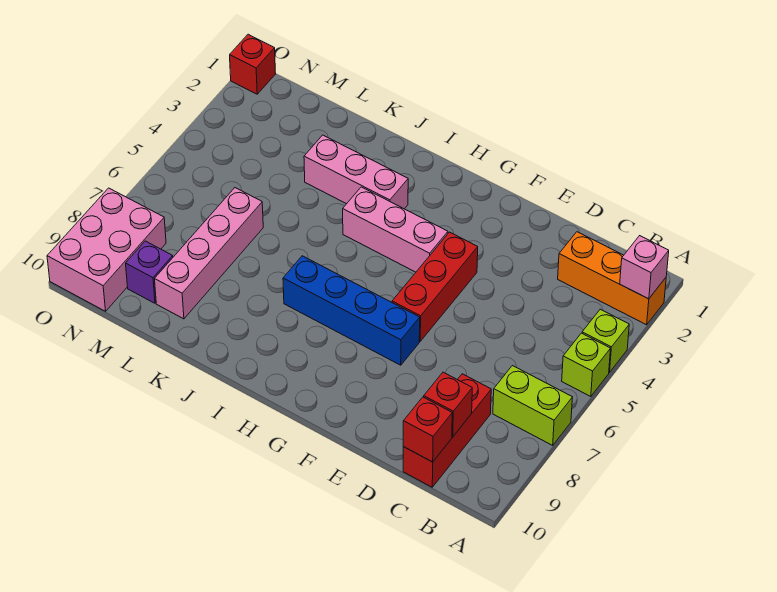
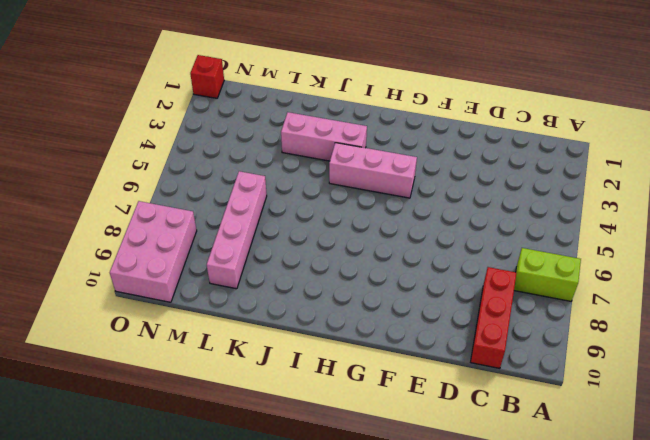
none -> orange 1x3 brick [558,232,666,325]
none -> lime 1x1 brick [582,309,629,372]
none -> lime 1x1 brick [562,333,611,397]

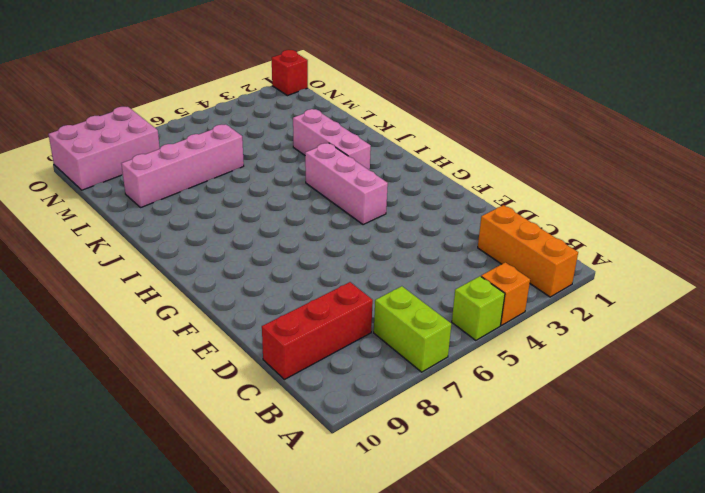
orange 1x1 brick [481,262,530,325] -> lime 1x1 brick [582,309,629,372]
none -> red 1x3 brick [392,232,478,341]
none -> blue 1x4 brick [283,256,420,365]
none -> purple 1x1 brick [126,241,173,303]

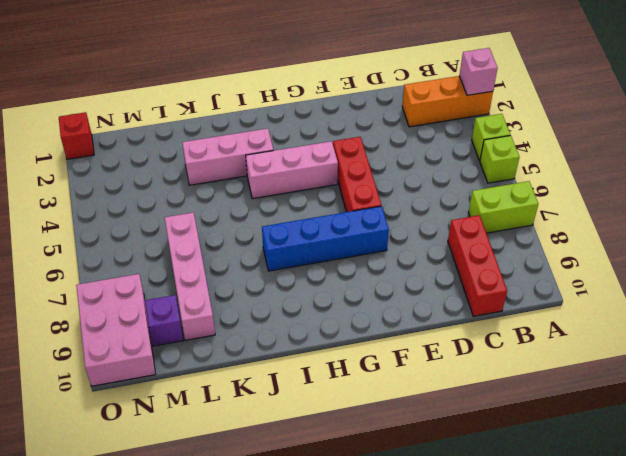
none -> red 1x1 brick [424,372,472,437]
none -> red 1x1 brick [403,397,452,462]

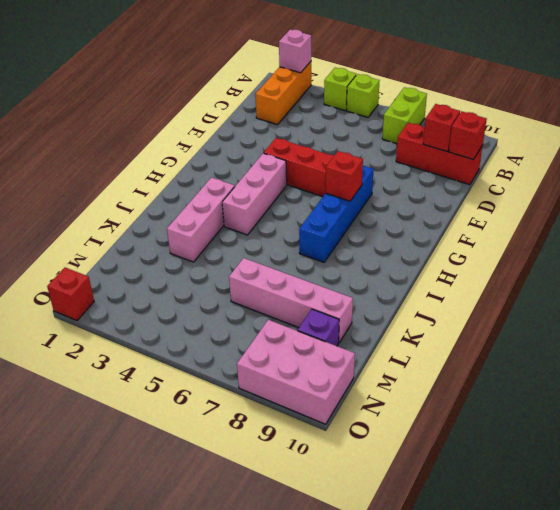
red 1x1 brick [325,151,363,201] -> none

